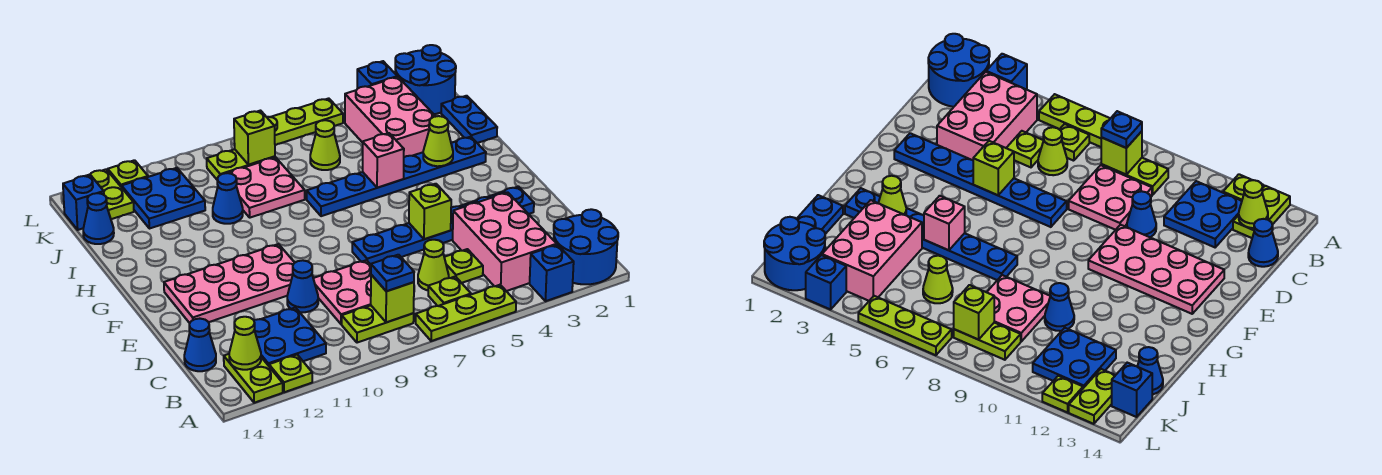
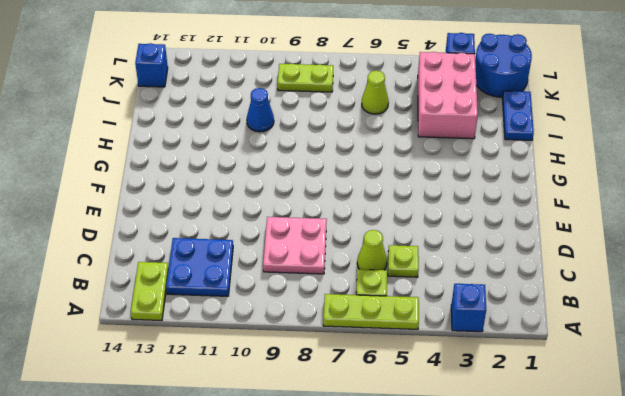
none -> blue 2x2 round brick [554,209,618,284]
none -> lime 1x1 plate [269,355,312,392]
none -> pink 2x3 brick [453,192,557,291]
none -> lime 1x2 plate [342,305,414,343]

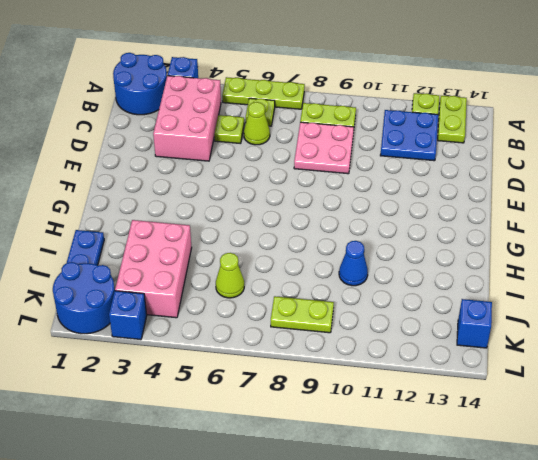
none -> blue 1x1 cone [184,319,216,371]
none -> blue 1x1 cone [287,260,318,312]
none -> blue 1x6 plate [352,187,534,265]
none -> pink 2x4 plate [164,244,295,323]

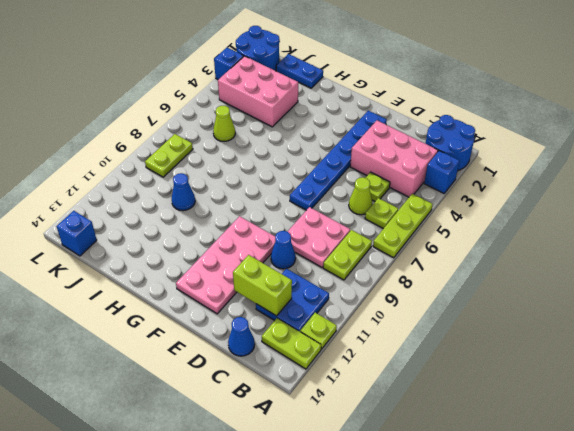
lime 1x2 brick [233,255,292,316] -> none
none -> blue 1x6 plate [307,137,486,216]
none -> pink 2x2 plate [229,157,305,218]
none -> blue 2x2 plate [122,168,205,229]
none -> blue 1x1 cone [83,193,114,244]

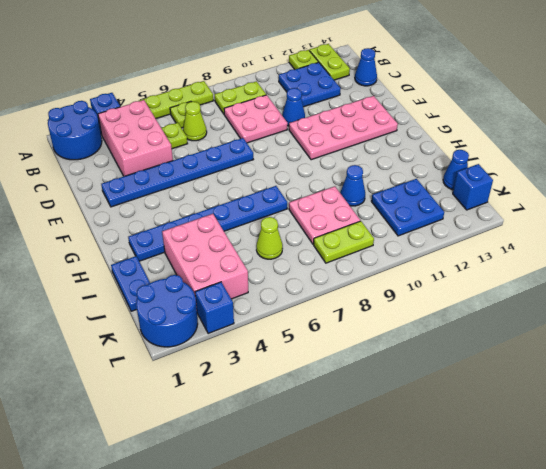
none -> lime 1x2 plate [86,169,134,219]
none -> lime 1x3 plate [267,98,343,145]
none -> lime 1x1 plate [108,160,148,187]
none -> lime 1x1 brick [371,275,414,322]

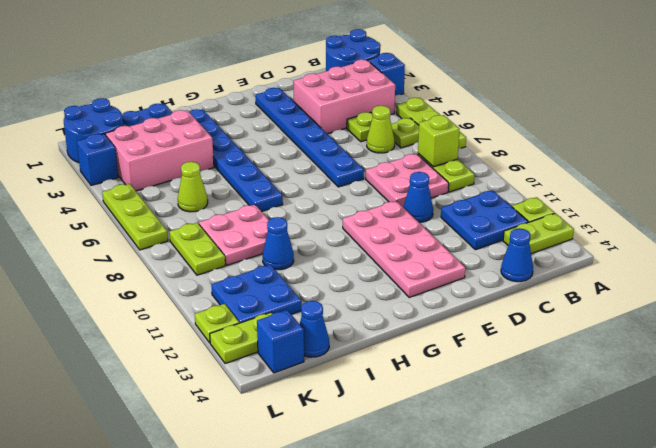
none -> lime 1x1 cone [229,317,261,370]
none -> lime 1x1 brick [409,184,451,239]
none -> lime 1x1 cone [423,116,453,166]
none -> pink 1x1 brick [363,133,404,188]

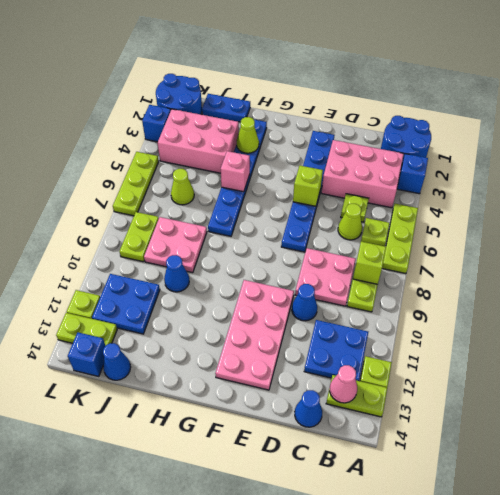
pink 1x1 cone [330,365,357,403] -> lime 1x1 cone [229,317,261,370]
none -> lime 1x1 brick [234,111,275,165]
none -> blue 1x1 plate [371,255,414,291]

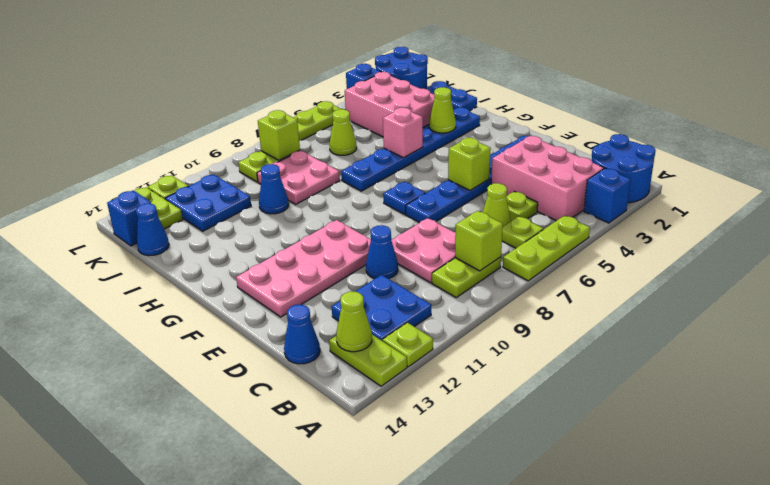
blue 1x1 plate [383,182,425,214] -> blue 1x1 plate moved to [371,255,414,291]

